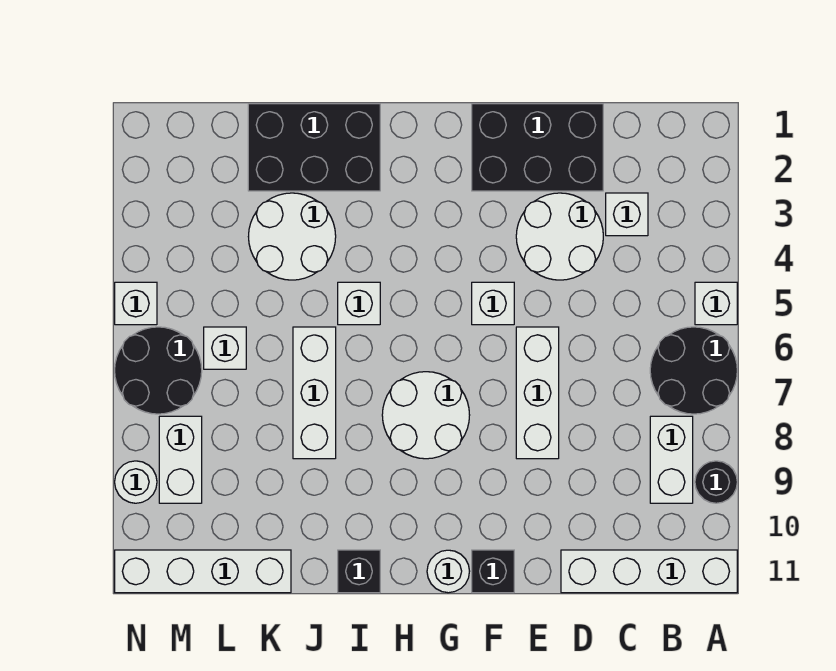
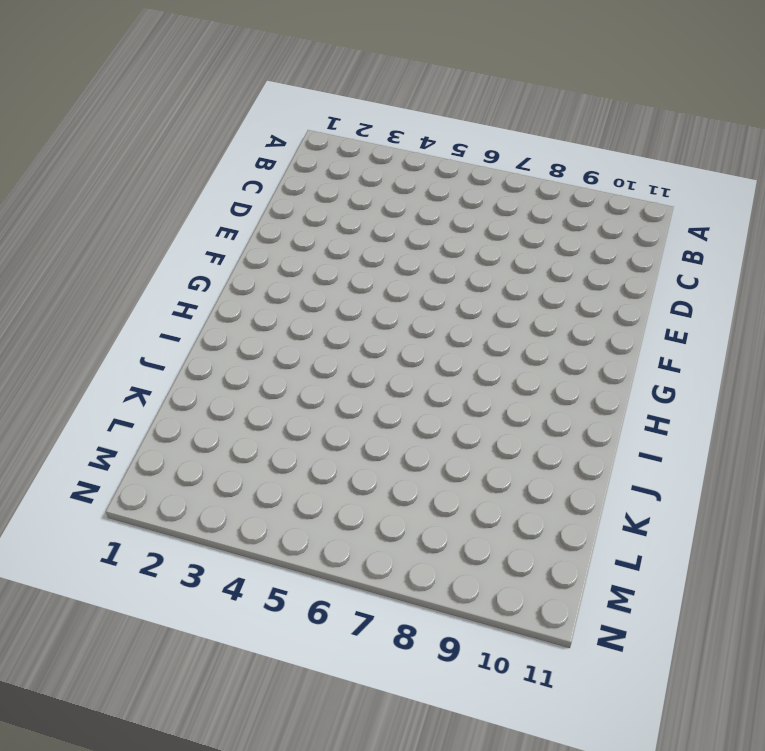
none -> white 1x1 brick [695,282,737,325]
none -> black 2x2 round brick [650,327,737,414]
none -> black 1x1 round brick [695,461,737,503]

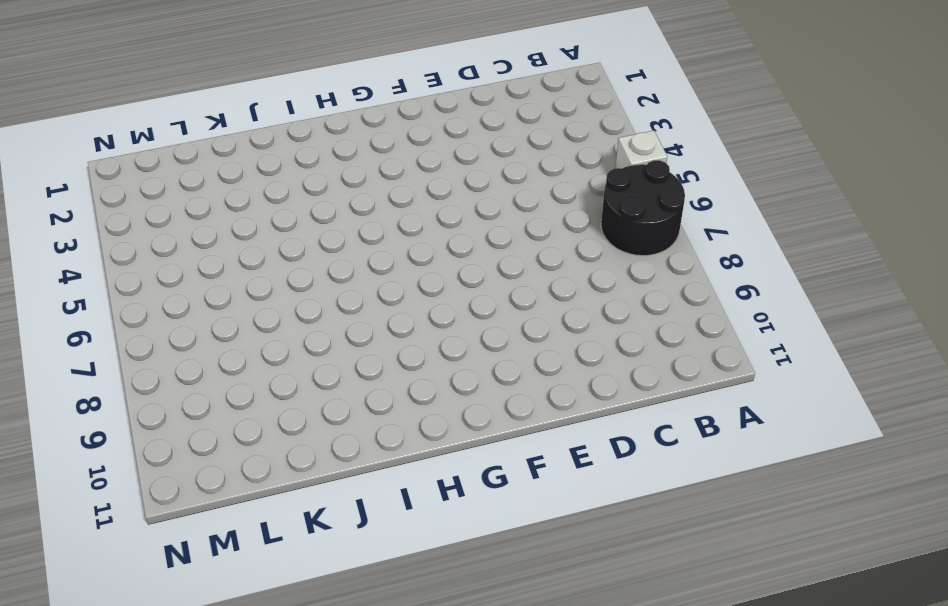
none -> black 1x1 round brick [695,461,737,503]
none -> white 1x4 brick [561,550,737,593]
none -> white 1x2 brick [650,416,693,503]

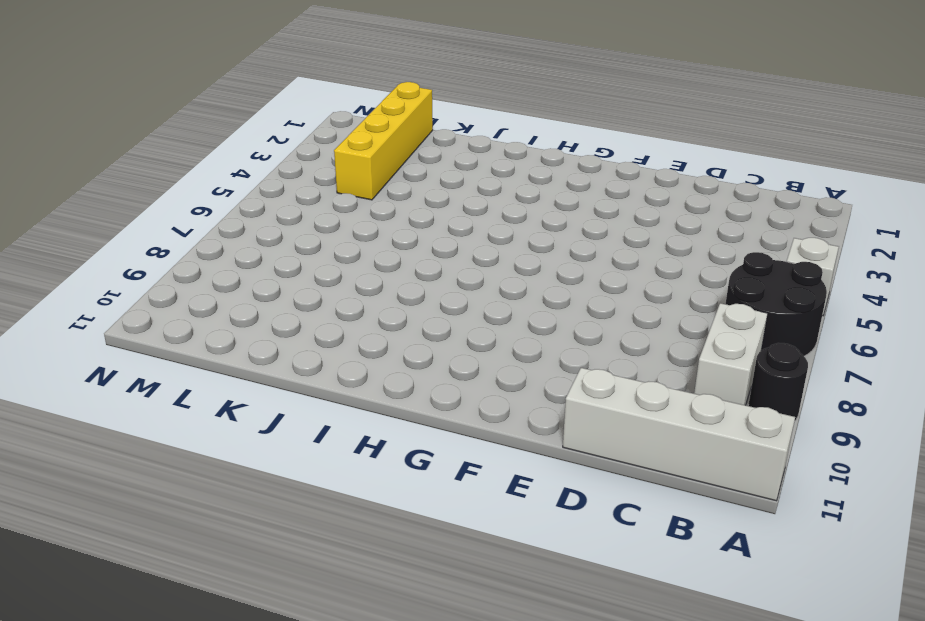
yellow 1x4 brick [334,82,433,200] -> none
none -> white 1x1 brick [606,193,648,236]
none -> black 2x3 brick [472,104,603,191]
none -> white 2x2 round brick [516,193,603,280]

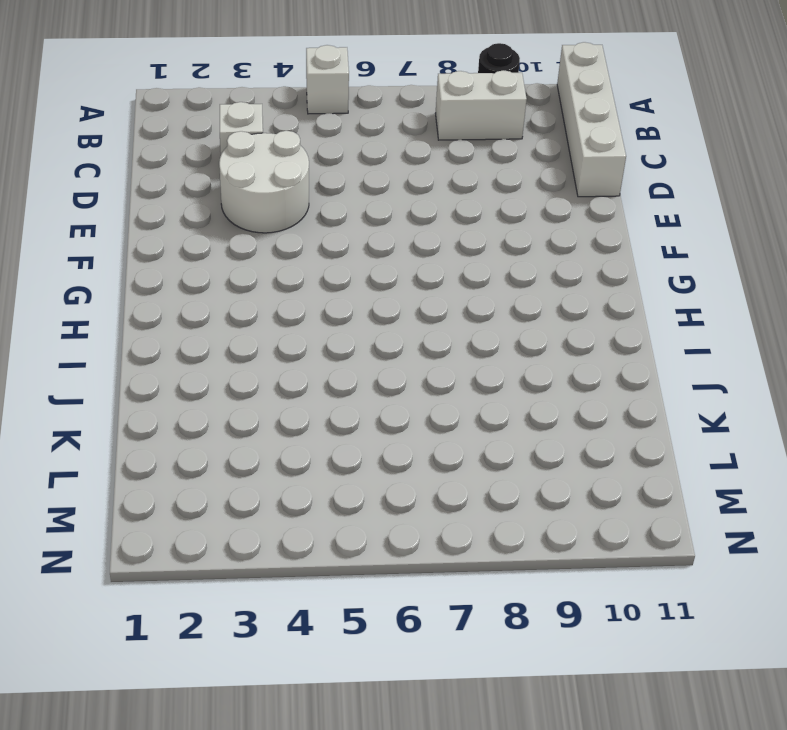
none -> black 2x2 round brick [650,327,737,414]
none -> black 2x3 brick [472,104,603,191]
none -> white 1x3 brick [516,327,559,459]

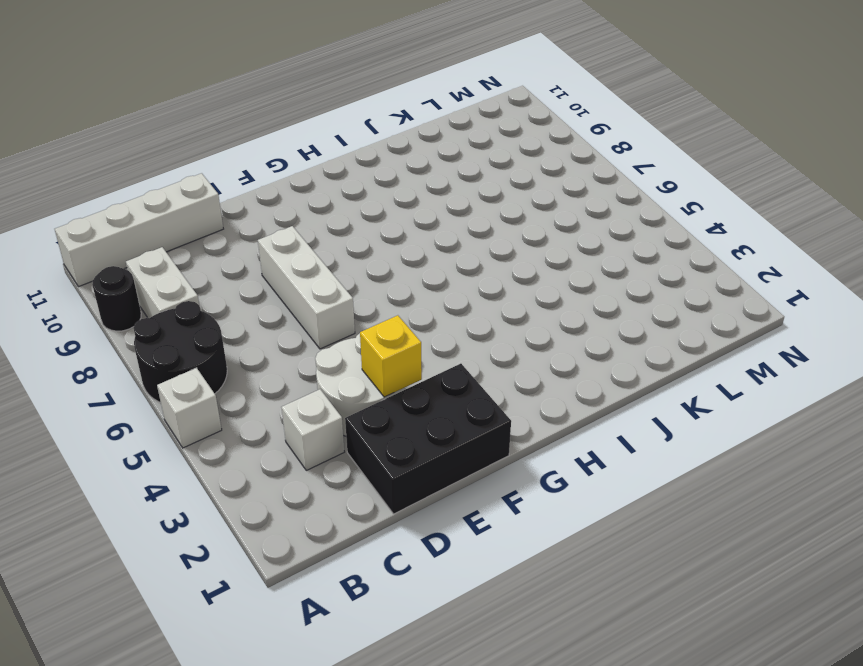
yellow 1x1 brick [360,315,422,397] -> none
none -> white 1x1 brick [472,282,514,325]
none -> black 1x1 brick [472,550,514,593]
none -> white 2x2 round brick [382,372,470,459]

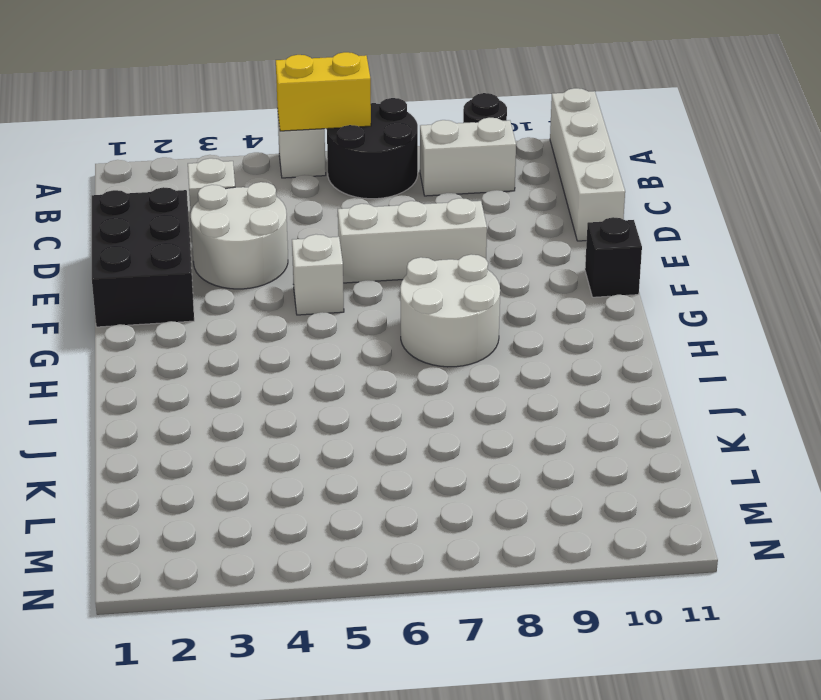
yellow 1x2 brick [276,52,371,131] -> none
none -> white 1x1 round brick [427,550,470,593]
none -> black 2x3 brick [248,104,380,191]
none -> white 1x1 brick [338,282,380,325]

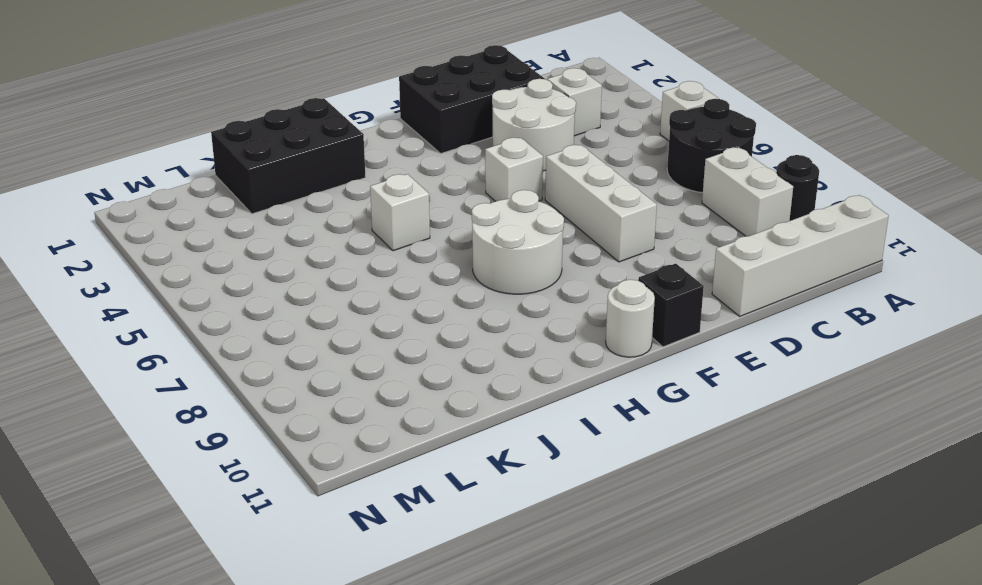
none -> black 1x1 brick [338,550,380,593]
none -> white 2x2 round brick [248,193,336,280]
none -> white 1x3 brick [293,327,336,459]

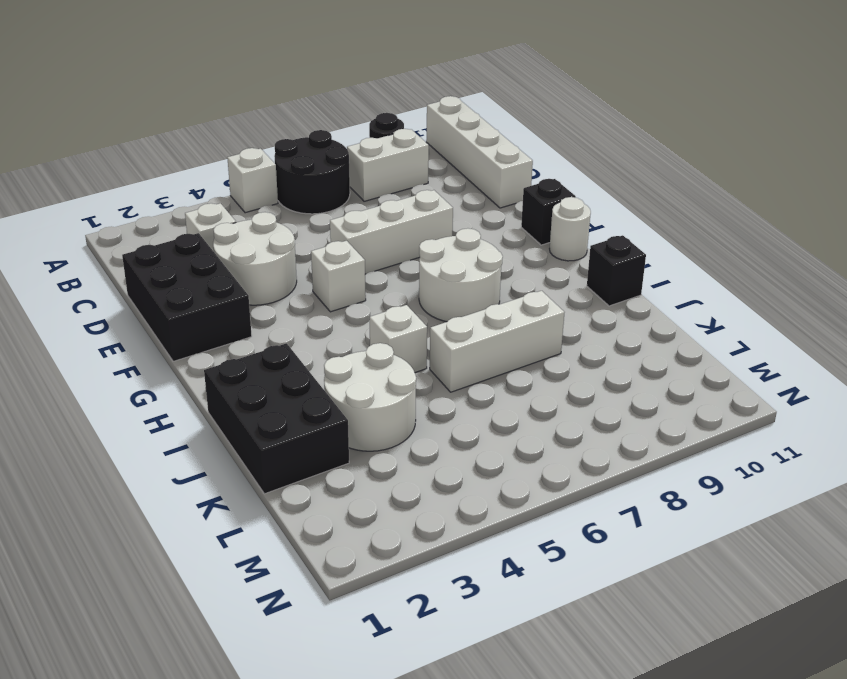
none -> white 1x4 brick [115,550,291,593]
none -> white 1x1 brick [204,327,246,369]
none -> black 2x2 round brick [115,327,202,414]

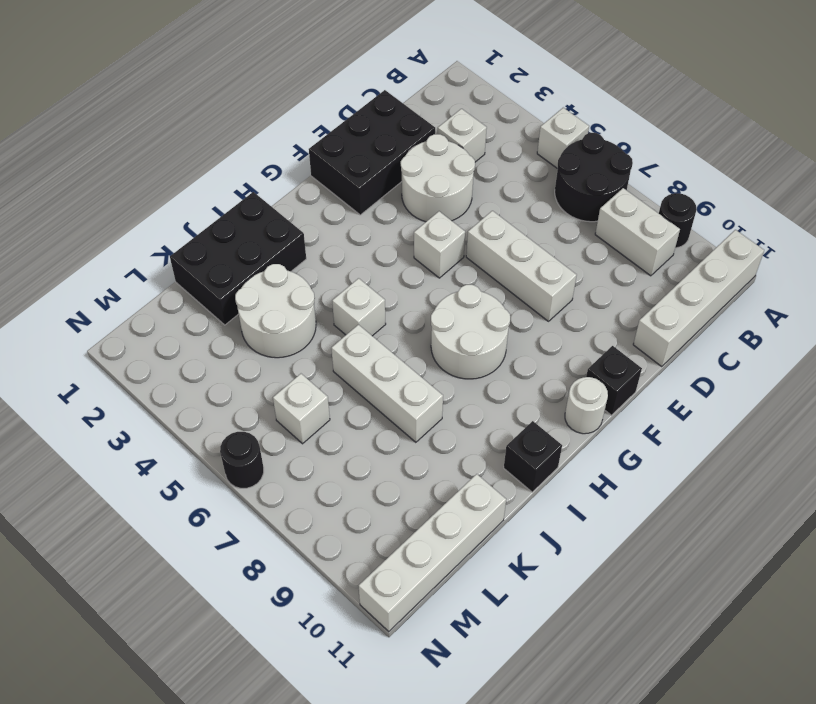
black 1x1 round brick [220,432,264,488] -> black 2x2 round brick [115,327,202,414]
none -> white 1x2 brick [159,416,202,503]
none -> white 1x1 brick [115,282,157,325]
none -> white 1x1 round brick [115,461,157,503]

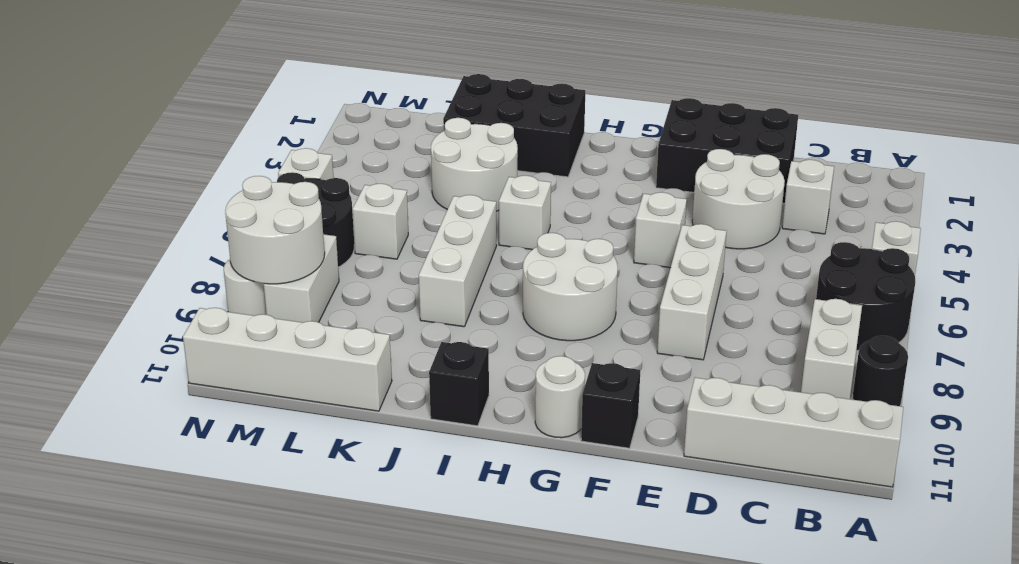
white 2x2 round brick [225,176,325,284] -> none

